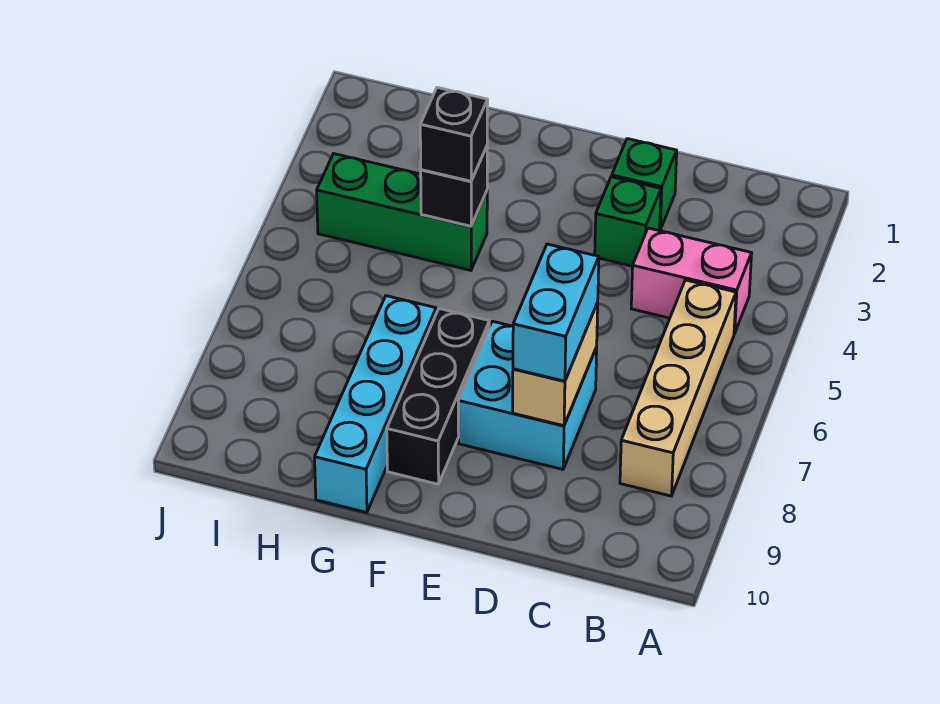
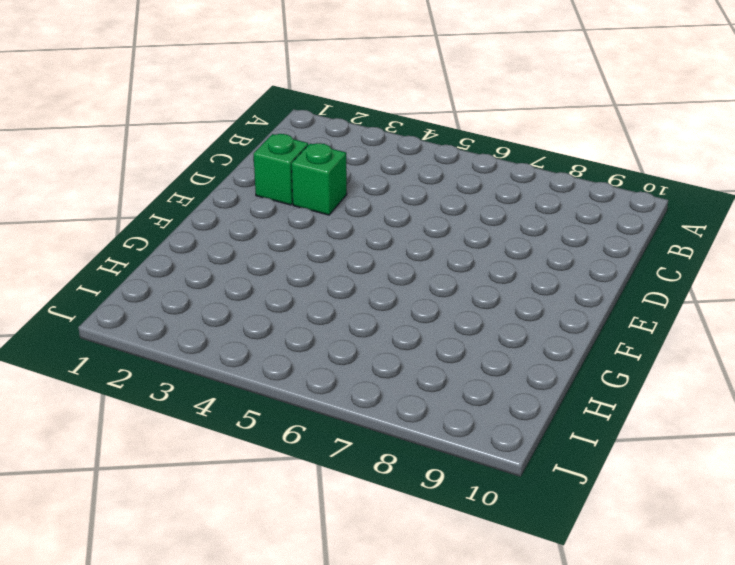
none -> pink 1x2 brick [631,228,752,334]
none -> tan 1x4 brick [620,280,736,496]
none -> cyan 2x2 brick [458,321,597,469]

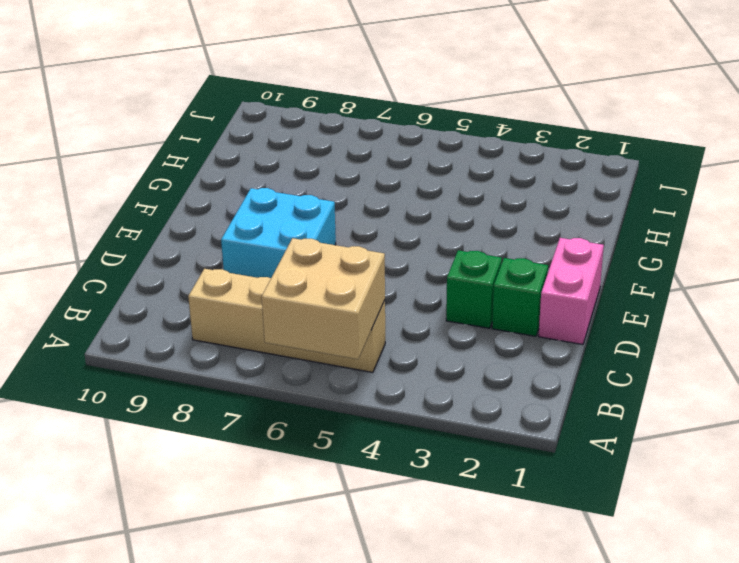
tan 2x2 brick [262,238,385,359] -> none
pink 1x2 brick [539,238,604,345] -> pink 1x2 brick moved to [631,228,752,334]
none -> black 1x3 brick [387,309,489,484]
none -> green 1x3 brick [317,154,487,270]
none -> cyan 1x4 brick [315,296,436,513]

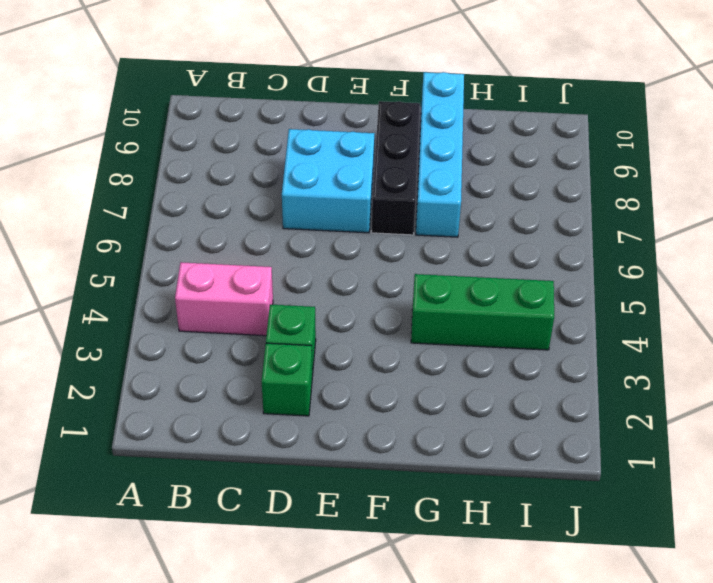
none -> tan 1x4 brick [620,280,736,496]
none -> tan 1x2 brick [513,303,598,426]
none -> black 1x1 brick [421,147,487,226]

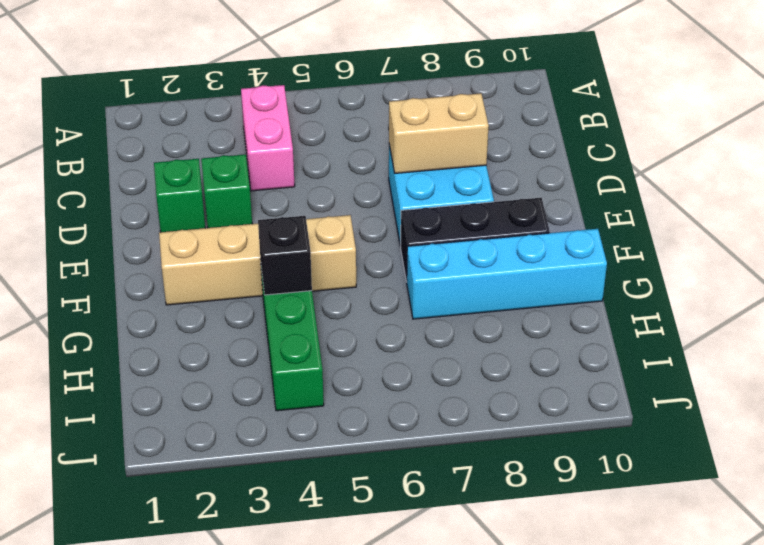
tan 1x4 brick [159,215,356,305] -> tan 1x4 brick moved to [620,280,736,496]
none -> cyan 1x2 brick [513,244,599,381]
none -> black 1x1 brick [420,87,488,181]

